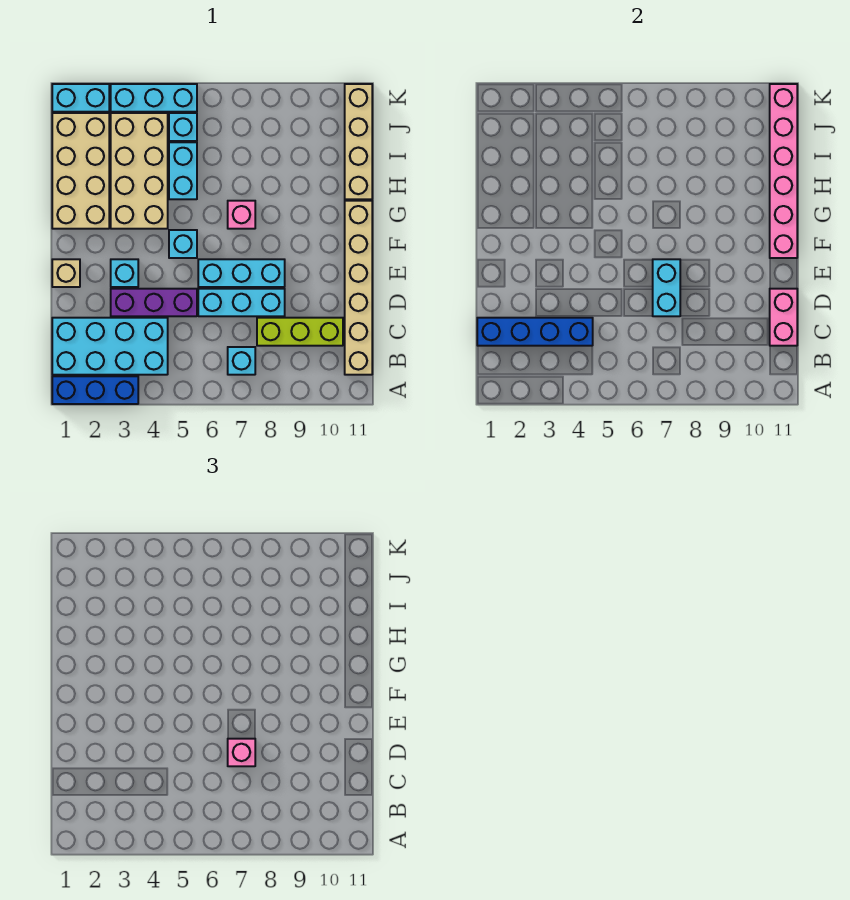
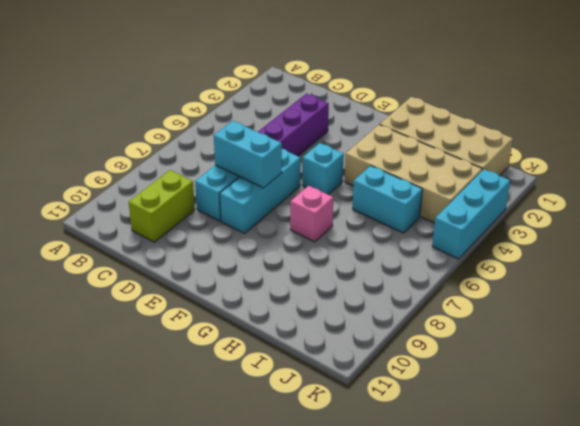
lime 1x2 brick [129,170,195,242] -> lime 1x3 brick [257,318,343,346]
none -> blue 1x3 brick [52,376,138,404]
none -> cyan 2x4 brick [52,318,168,375]
none -> cyan 1x1 brick [228,347,255,375]

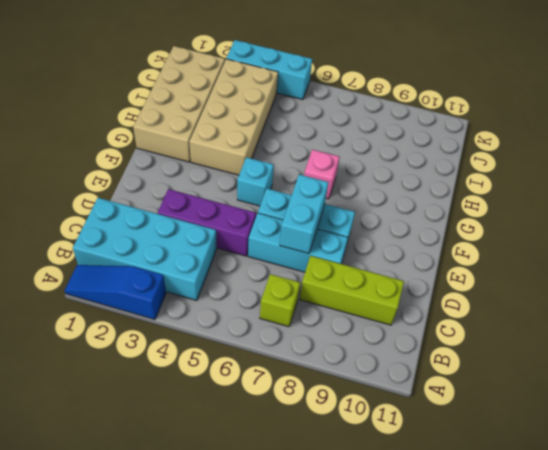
blue 1x3 slope [65,265,166,319] -> blue 1x3 brick [52,376,138,404]
lime 1x1 brick [260,274,300,327] -> cyan 1x1 brick [228,347,255,375]
none -> tan 1x6 brick [345,201,372,375]
none -> tan 1x1 brick [52,259,80,287]
none -> cyan 1x1 brick [111,259,138,287]

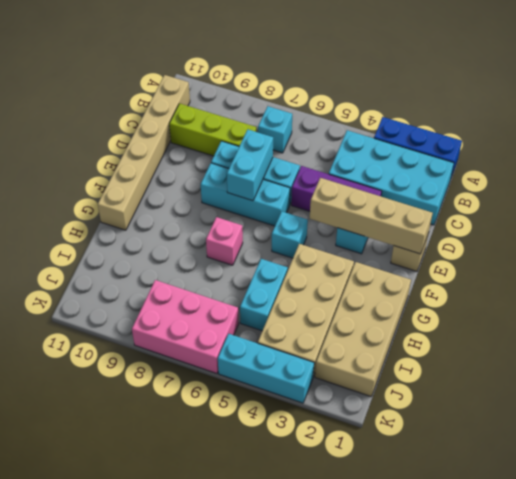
tan 1x4 brick [310,178,433,254] -> tan 1x4 brick turned to [345,84,372,199]
pink 2x3 brick [132,280,239,374] -> none
none -> cyan 1x1 brick [169,113,197,141]
none -> cyan 1x2 brick [52,84,109,112]
none -> blue 1x4 brick [477,318,593,346]

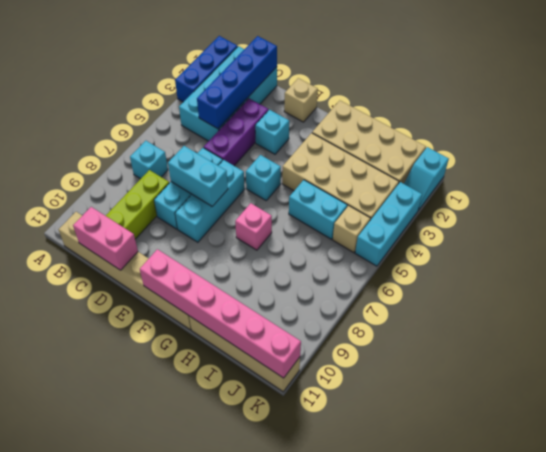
tan 1x1 brick [333,206,370,253] -> cyan 1x1 brick [169,113,197,141]
cyan 1x2 slope [404,147,449,210] -> cyan 1x2 brick [52,84,109,112]
none -> pink 1x1 brick [228,739,255,766]

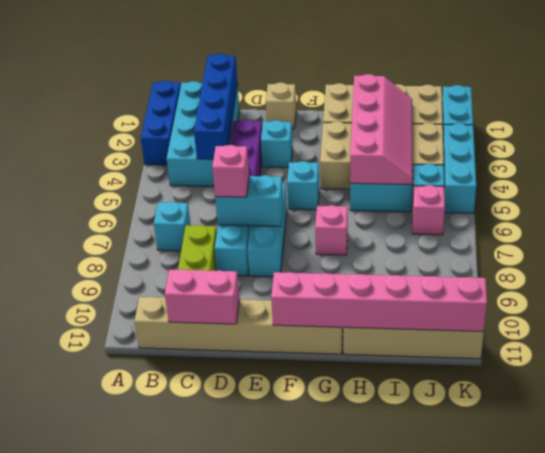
pink 2x4 slope [350,74,413,185] -> none
pink 1x1 brick [413,185,445,235] -> none

